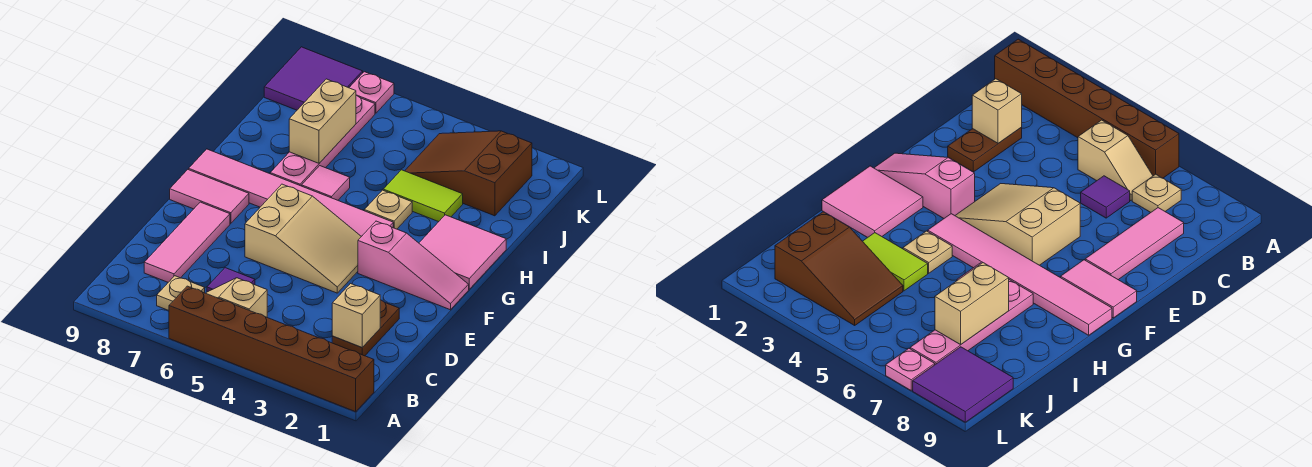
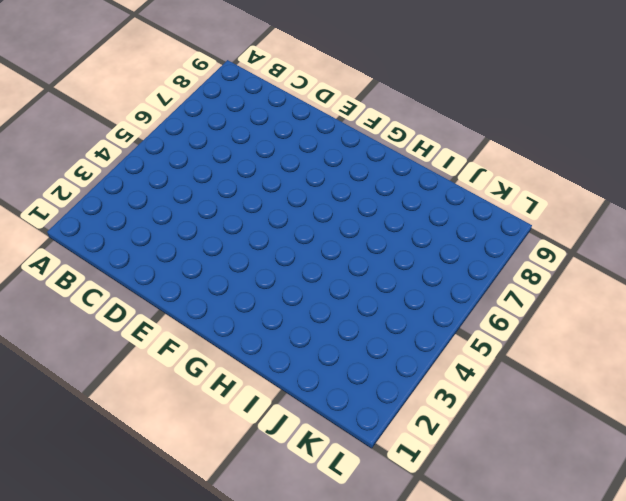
none -> brown 1x6 brick [169,286,374,412]
none -> tan 1x2 slope [206,278,267,317]
none -> tan 1x1 plate [157,276,205,310]

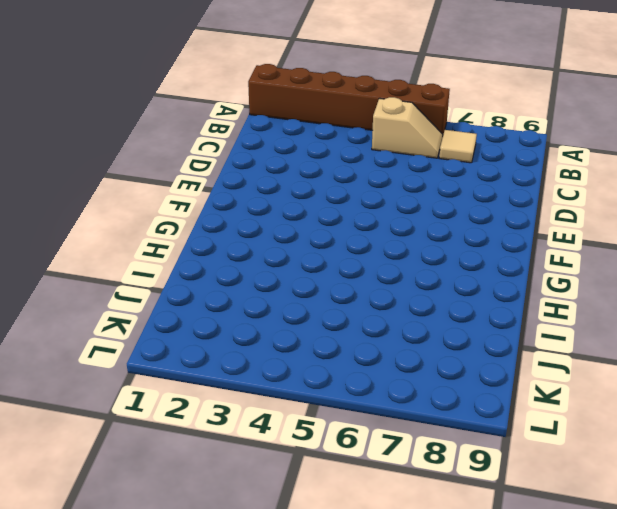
tan 1x1 tile [439,130,477,163] -> tan 1x1 plate [157,276,205,310]
none -> brown 1x2 plate [332,300,399,356]
none -> purple 1x1 tile [207,268,255,292]
none -> pink 1x3 tile [144,202,230,282]

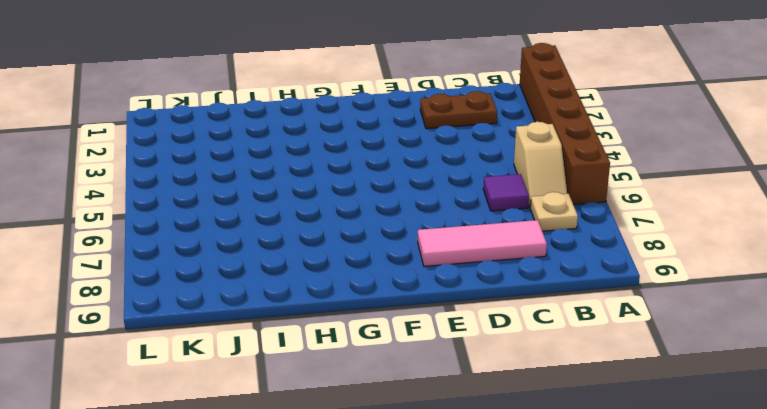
none -> tan 2x3 slope [245,184,361,293]
none -> pink 1x3 slope [358,221,469,310]
none -> pink 1x2 tile [170,170,249,223]

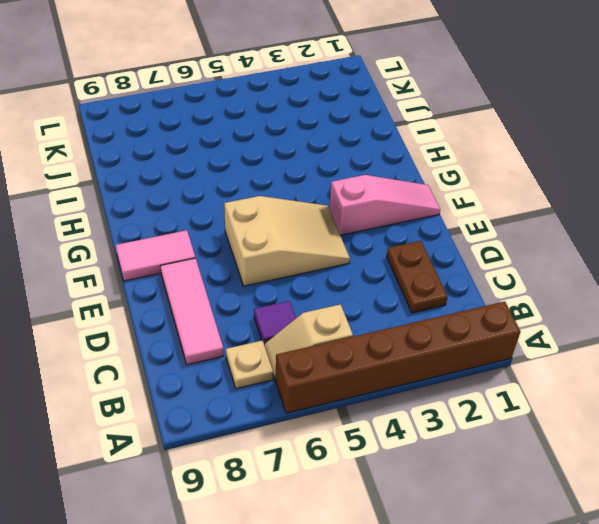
none -> pink 2x2 tile [419,215,506,289]
none -> pink 1x6 tile [189,149,393,236]
none -> tan 1x1 plate [364,190,412,229]

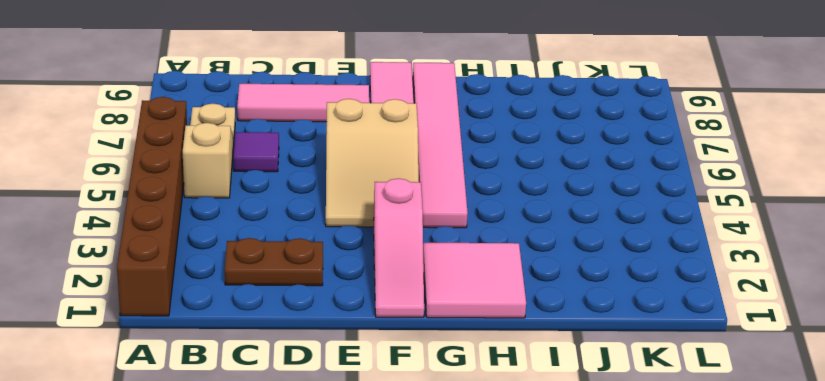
none -> tan 1x1 plate [364,190,412,229]
none -> pink 1x1 tile [302,166,350,200]
none -> pink 1x4 plate [270,95,375,186]

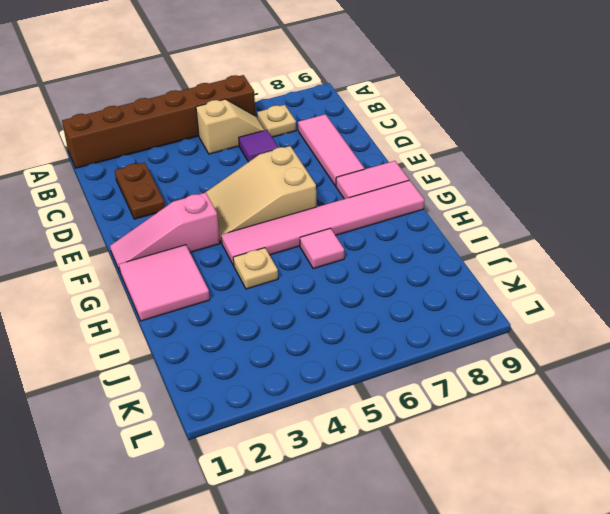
none -> pink 1x4 plate [270,95,375,186]
none -> lime 1x2 tile [383,170,463,222]
none -> brown 2x3 slope [405,131,532,216]

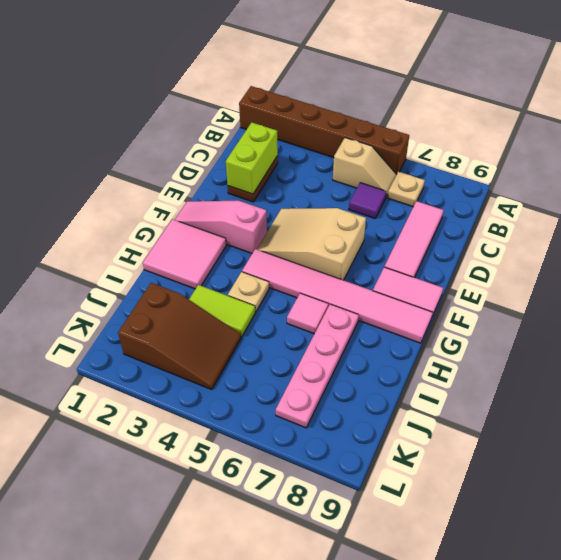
lime 1x2 brick [226,122,278,194] -> tan 1x1 brick [332,284,380,347]
none -> purple 2x2 tile [264,47,363,110]
none -> pink 1x1 plate [349,72,394,113]
none -> tan 1x2 brick [289,79,356,163]

